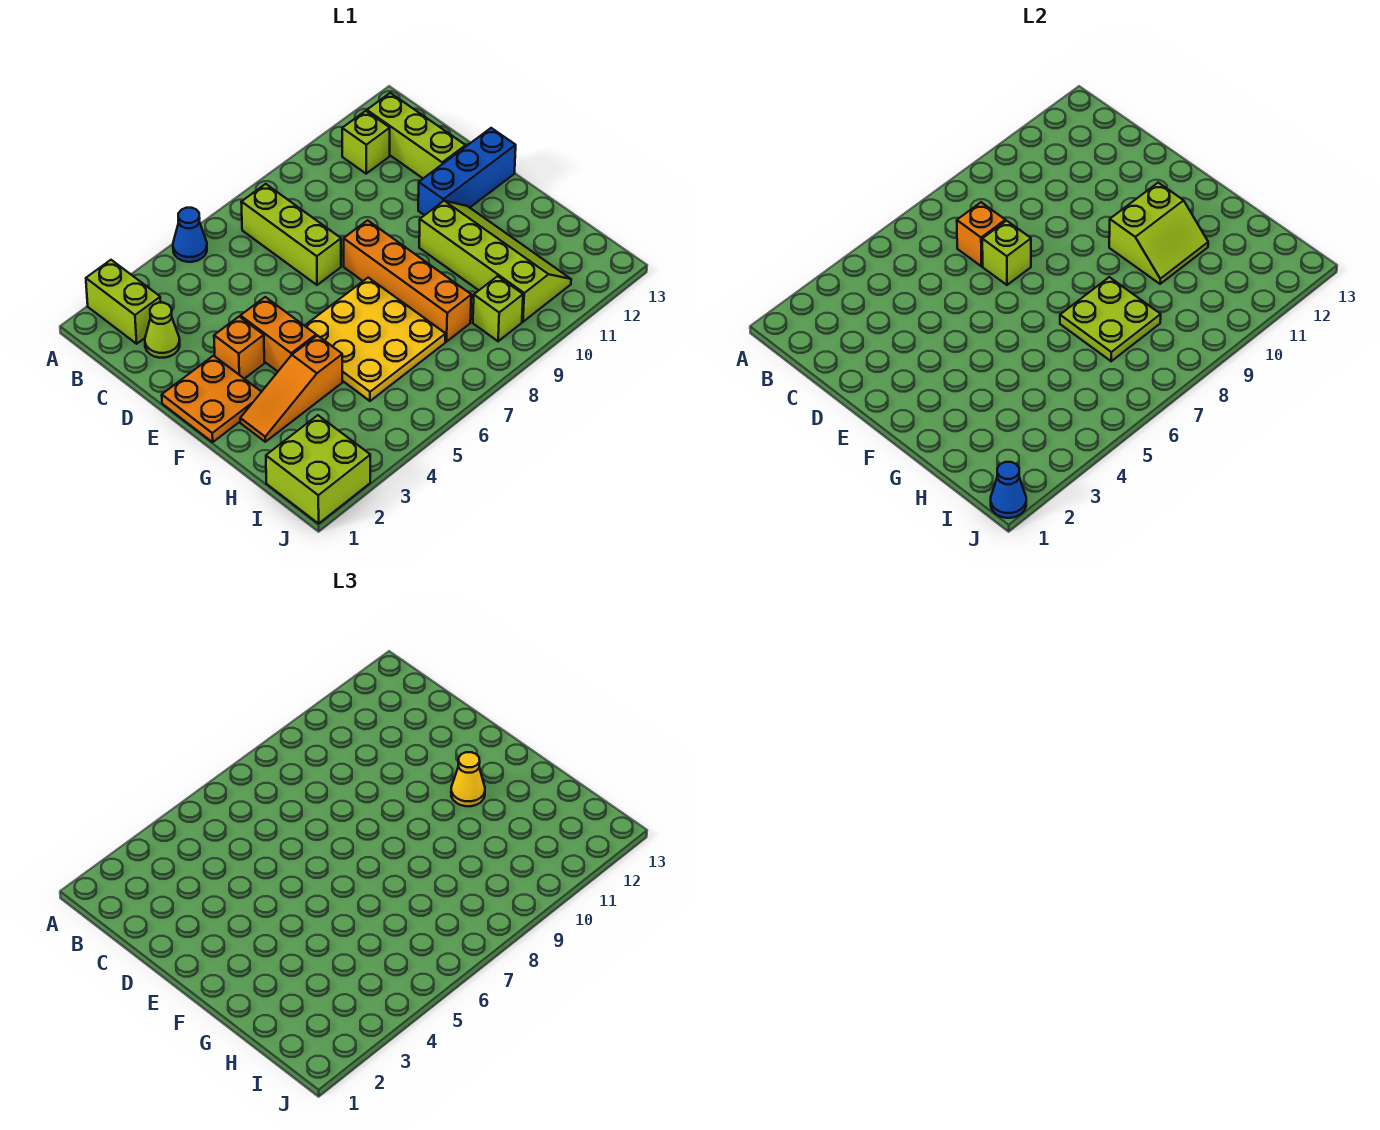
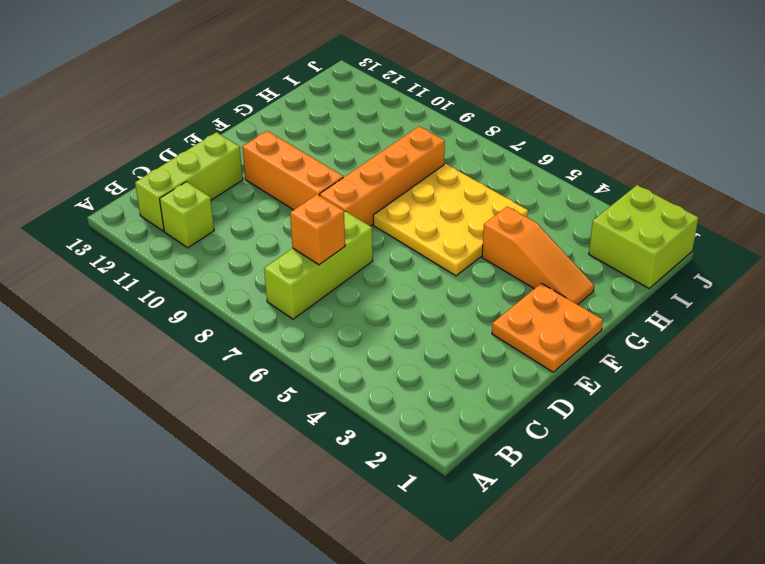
orange 1x3 brick [242,131,343,210] -> blue 1x3 brick [418,128,516,215]
none -> lime 1x2 brick [86,260,161,344]
none -> blue 1x1 cone [173,208,207,262]
none -> lime 1x1 cone [145,303,180,358]

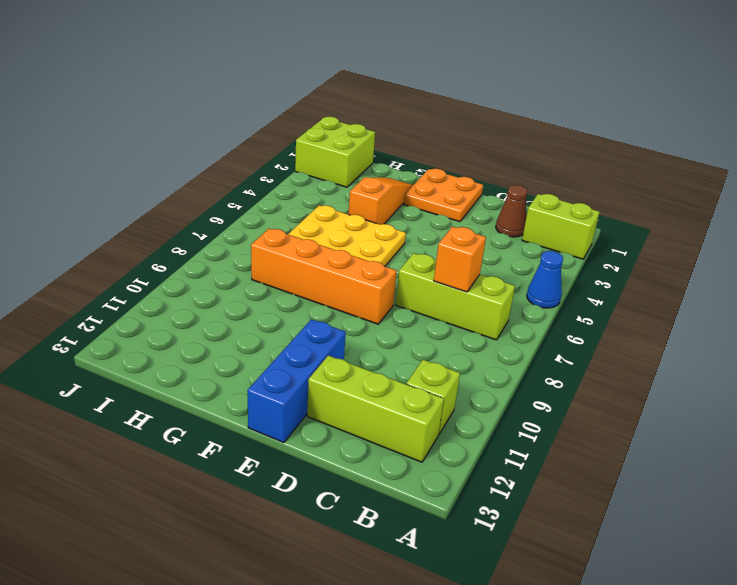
brown 1x1 cone [496,185,528,237] -> lime 1x1 cone [145,303,180,358]
none -> orange 1x1 brick [214,317,264,379]
none -> orange 1x2 brick [240,297,316,371]
none -> lime 2x4 slope [419,201,571,322]

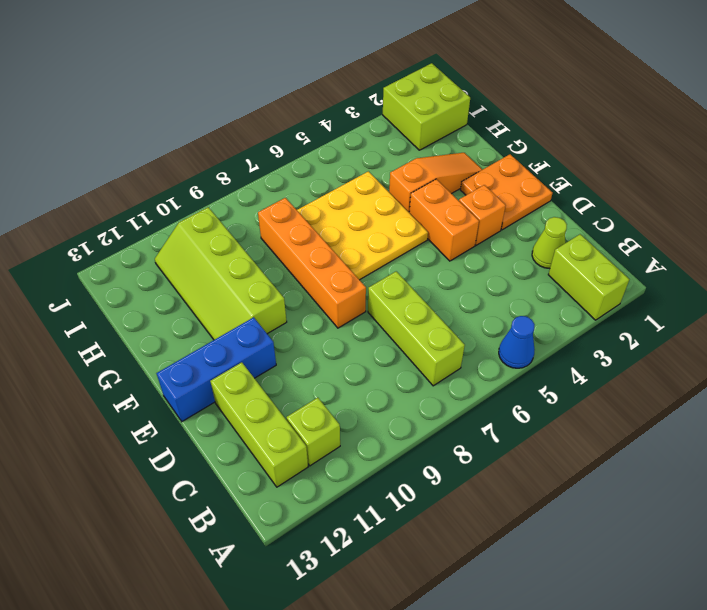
none -> lime 1x1 brick [473,276,523,341]
none -> orange 1x1 brick [957,202,1005,266]
none -> lime 1x1 brick [982,221,1031,285]

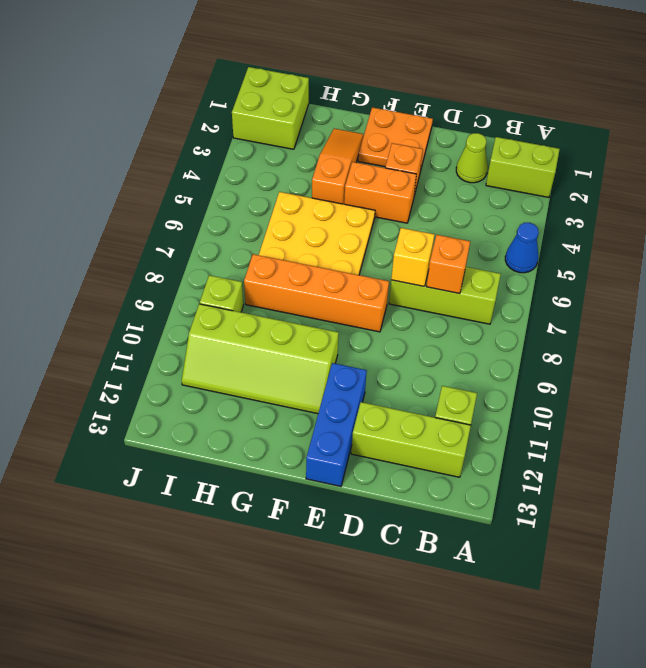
yellow 1x1 brick [391,228,434,286] -> lime 1x1 brick [982,221,1031,285]
none -> lime 2x2 slope [1109,183,1208,284]
none -> lime 2x2 plate [1060,277,1161,361]
none -> blue 1x1 cone [991,462,1026,518]

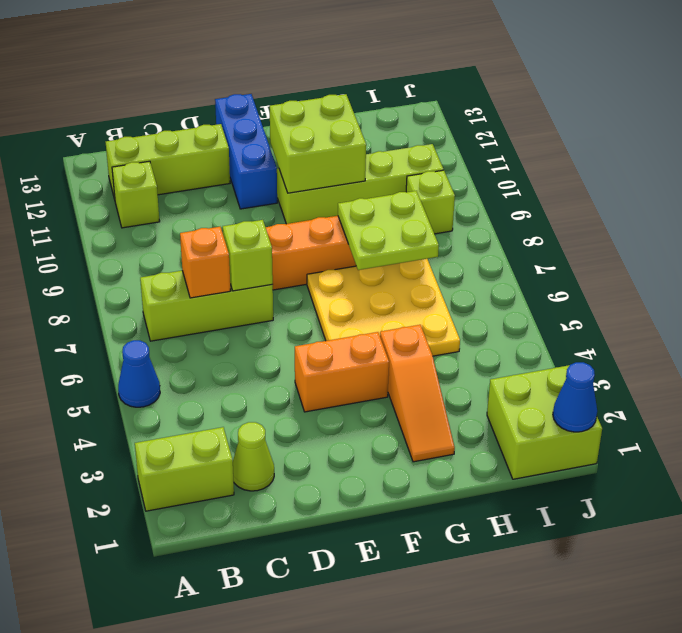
lime 2x2 brick [270,94,366,193] -> lime 2x2 slope [1109,183,1208,284]
none -> orange 2x2 plate [162,356,261,442]
none -> orange 1x1 brick [214,317,264,379]
none -> yellow 1x1 cone [451,752,485,806]

